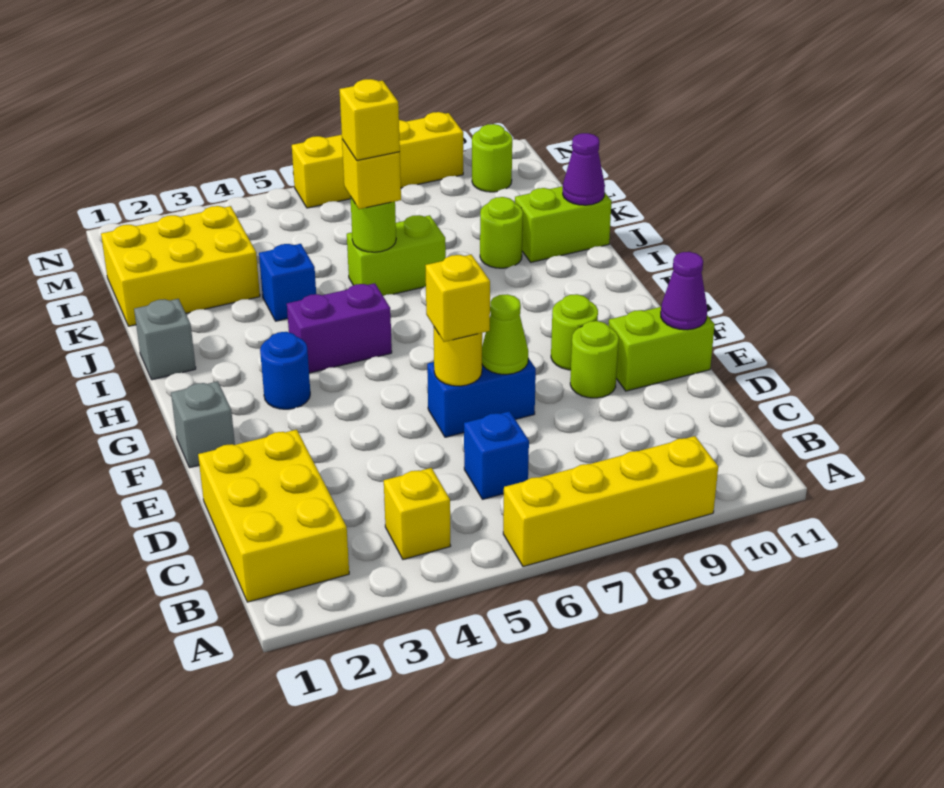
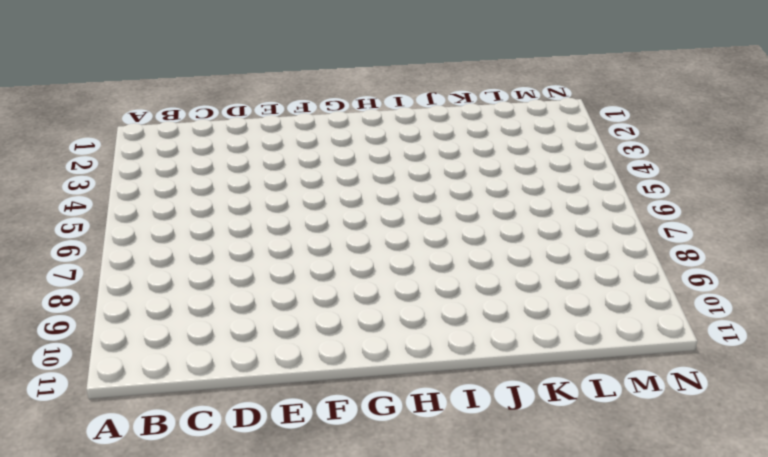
none -> yellow 1x4 brick [503,436,718,567]
none -> yellow 2x3 brick [198,430,349,602]
none -> yellow 1x1 brick [384,468,451,559]

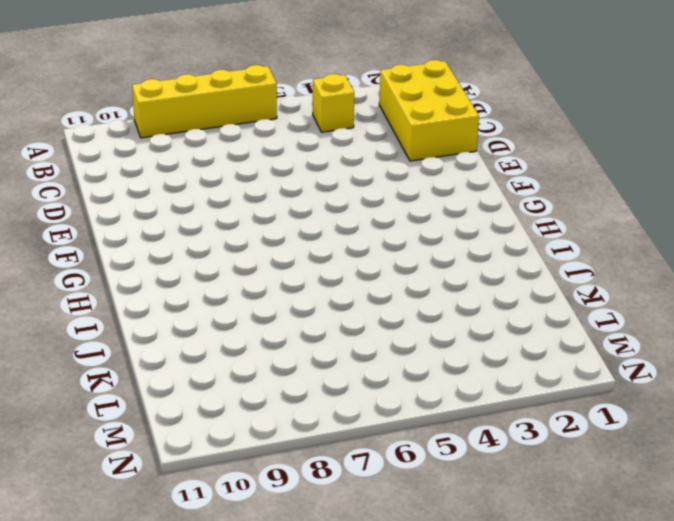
none -> blue 1x1 brick [464,411,529,499]
none -> blue 1x2 brick [427,358,536,437]
none -> lime 1x1 round brick [570,321,619,398]

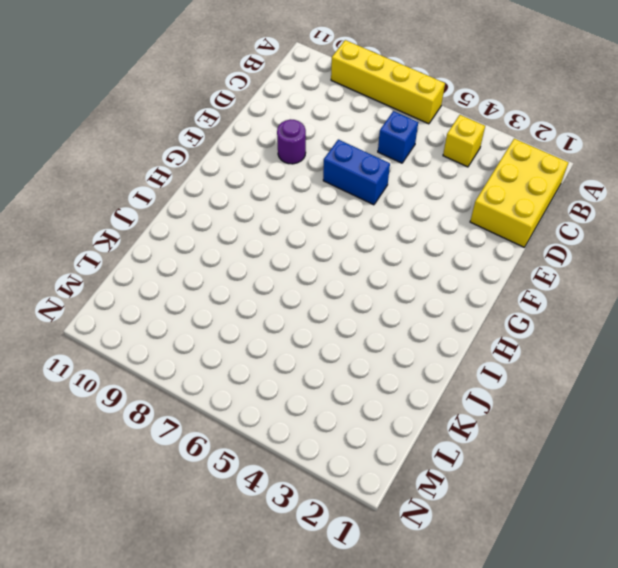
purple 1x1 round brick [277,120,306,164] -> lime 1x1 round brick [570,321,619,398]
none -> lime 1x2 brick [609,307,715,391]
none -> grey 1x1 brick [171,381,235,468]
none -> lime 1x1 round brick [551,294,598,370]

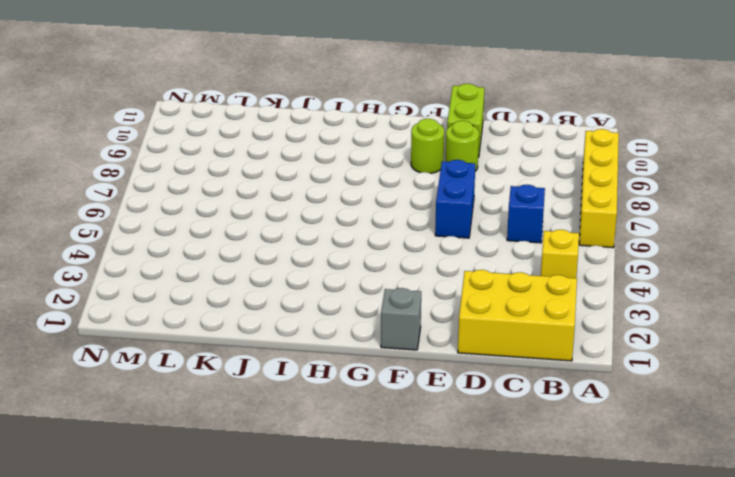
none -> blue 1x1 round brick [260,332,310,409]
none -> purple 1x2 brick [287,283,392,373]
none -> grey 1x1 brick [134,299,196,380]

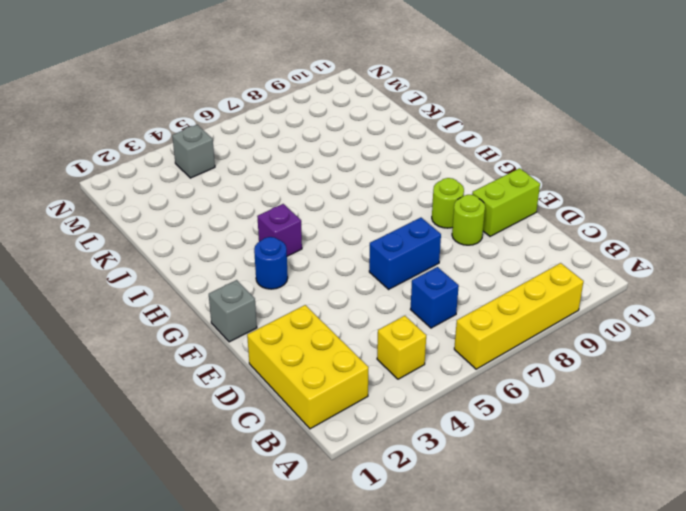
purple 1x1 brick [257,204,302,256] -> purple 1x2 brick [287,283,392,373]
grey 1x1 brick [172,125,215,178] -> grey 1x1 brick moved to [134,299,196,380]
none -> blue 1x1 brick [259,244,316,321]
none -> lime 1x2 brick [347,215,446,296]
none -> lime 1x1 round brick [480,197,523,268]

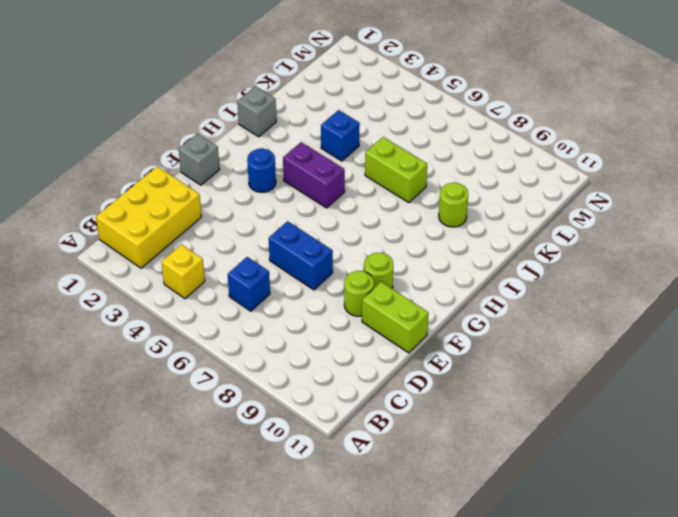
none -> yellow 1x4 brick [503,436,718,567]
none -> lime 1x2 brick [515,186,612,262]
none -> yellow 2x3 brick [101,206,260,326]

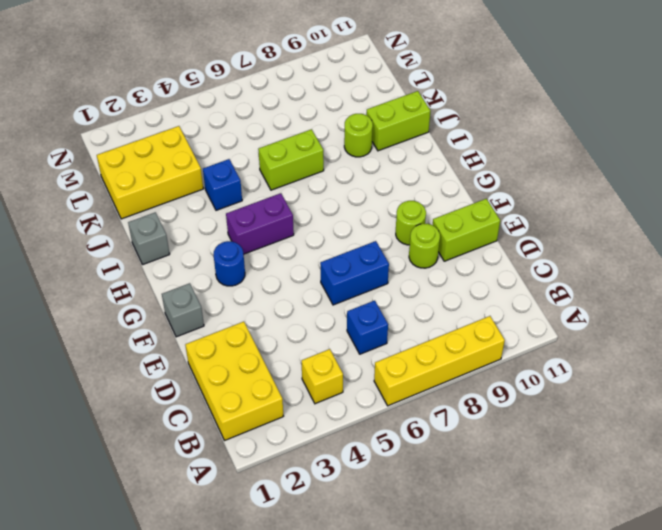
none -> lime 1x1 round brick [472,124,512,192]
none -> yellow 1x4 brick [292,112,463,208]
none -> yellow 1x1 round brick [434,327,482,386]

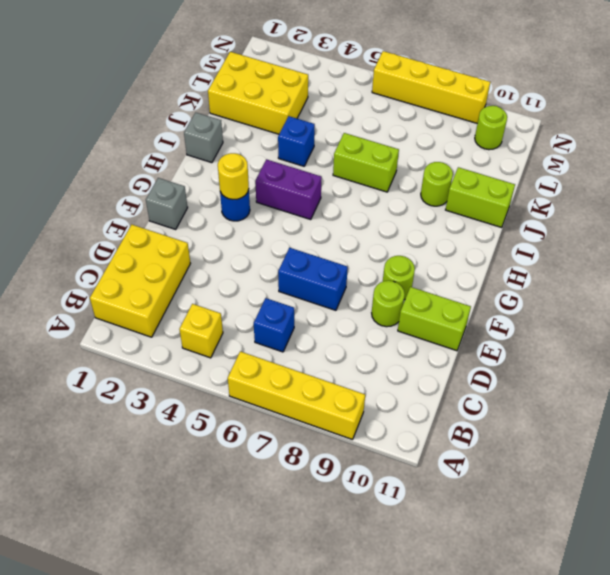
yellow 1x1 round brick [218,153,249,200] -> yellow 1x1 round brick moved to [434,327,482,386]
none -> lime 1x1 cone [482,294,528,375]
none -> purple 1x1 cone [661,252,707,330]
none -> lime 1x1 round brick [350,196,396,252]

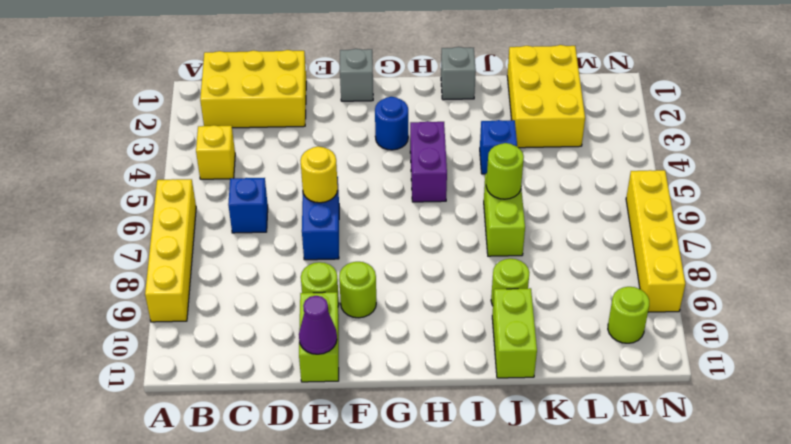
none -> lime 1x1 cone [482,294,528,375]
none -> purple 1x1 cone [563,133,605,205]
none -> yellow 1x1 brick [425,255,490,342]

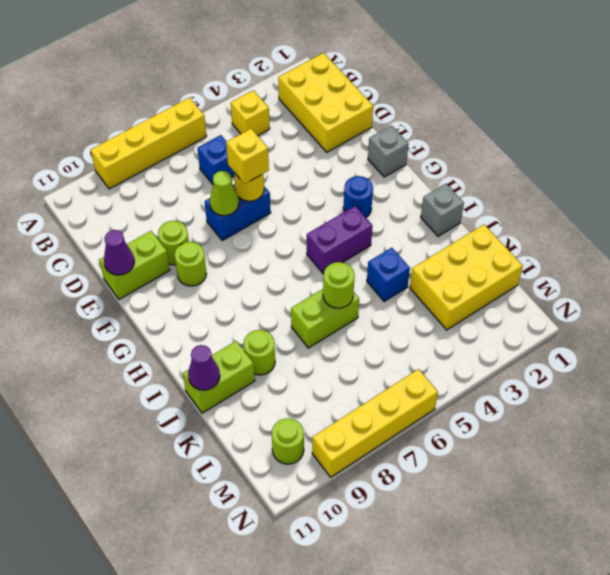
none -> yellow 1x1 brick [342,139,401,209]
none -> yellow 1x1 brick [339,79,400,160]

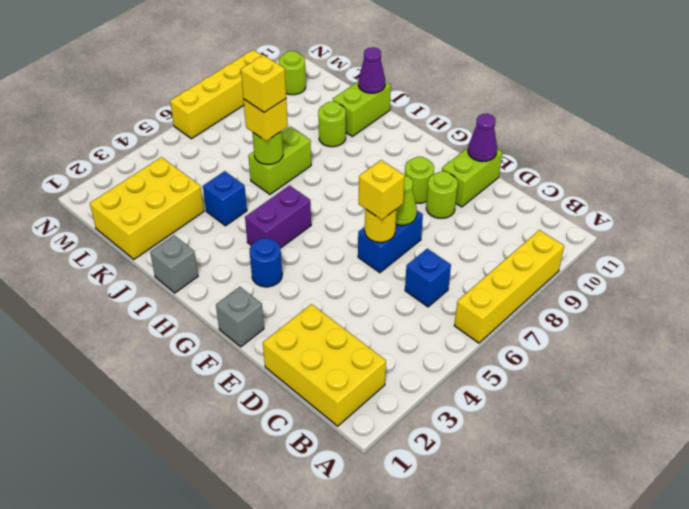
none -> yellow 1x1 brick [384,468,451,559]

